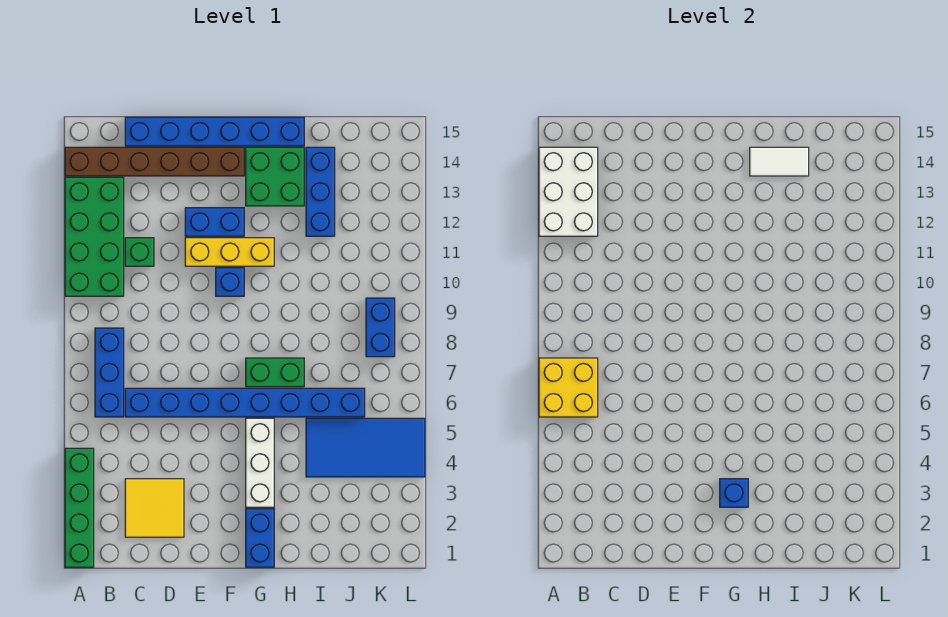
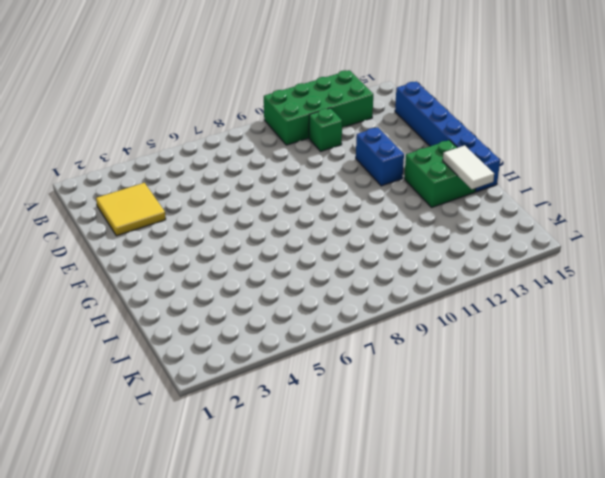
none -> green 1x4 brick [65,448,94,567]
none -> brown 1x6 brick [65,147,244,176]
none -> blue 1x3 brick [95,328,124,417]

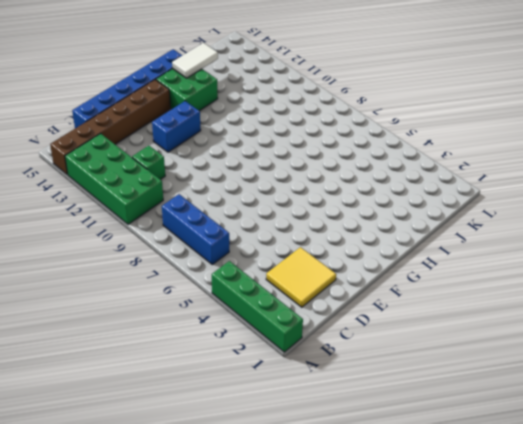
none -> blue 1x8 brick [125,388,365,417]
none -> yellow 1x3 brick [185,238,274,266]
none -> blue 1x1 brick [216,268,244,296]

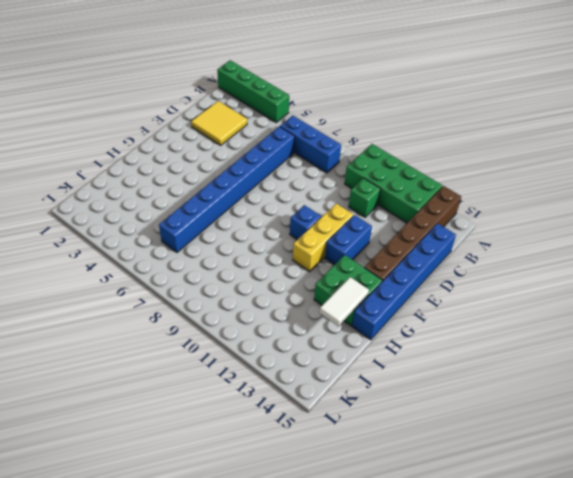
none -> blue 1x2 brick [246,509,274,567]
none -> white 1x3 brick [246,418,274,507]
none -> green 1x2 brick [246,358,304,387]

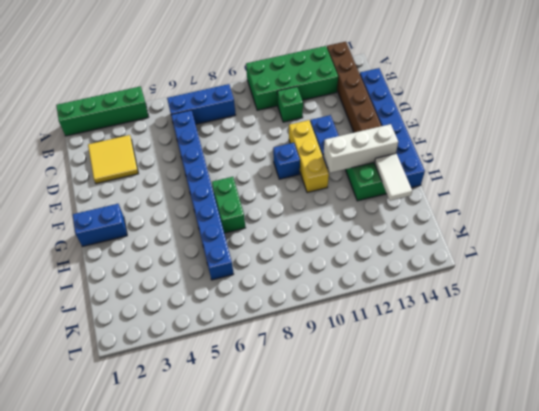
white 1x3 brick [323,124,398,173] -> white 1x3 brick moved to [246,418,274,507]
none -> blue 2x4 tile [306,418,425,477]
none -> blue 1x3 brick [306,147,335,236]
none -> blue 1x2 brick [366,298,395,357]

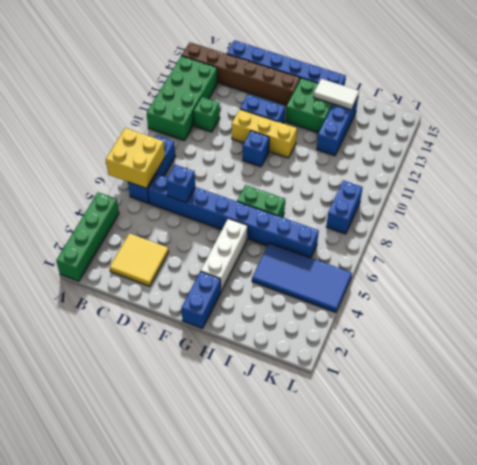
blue 1x1 brick [166,165,195,203] -> blue 1x1 brick moved to [720,479,748,507]
none -> white 2x3 brick [539,147,598,236]

